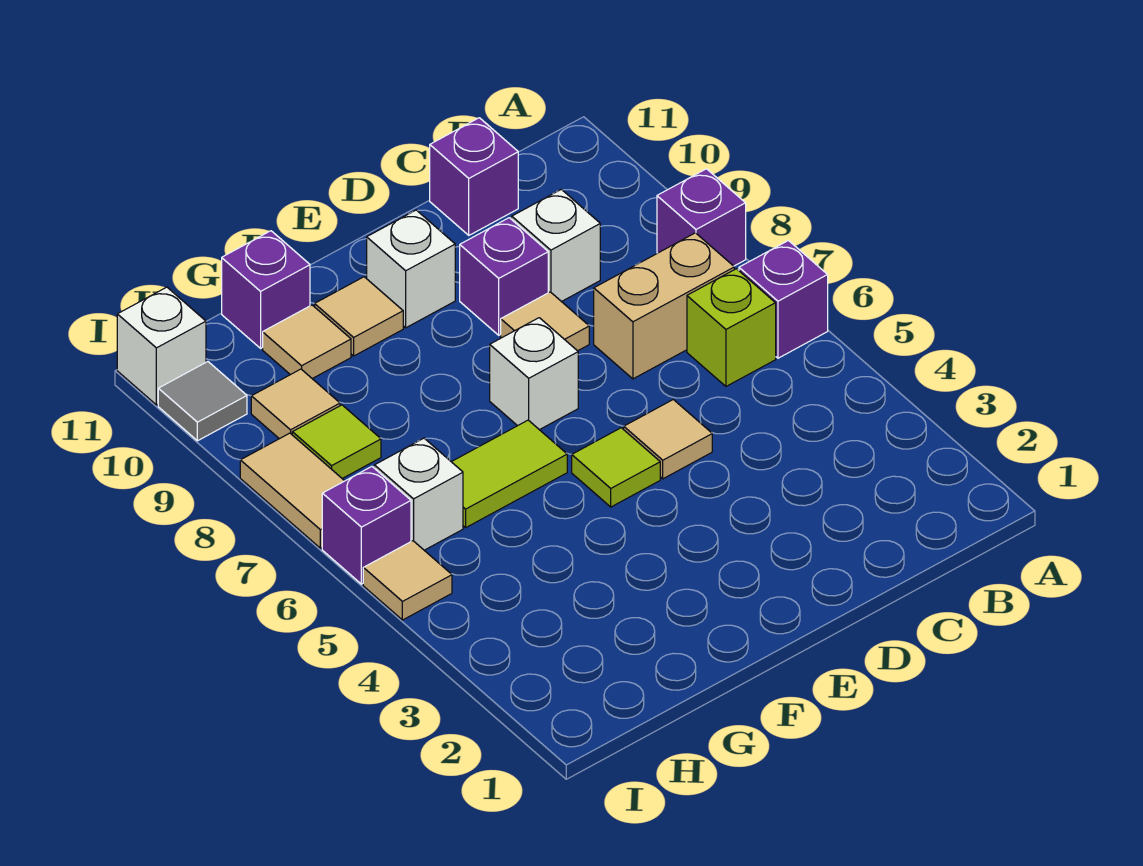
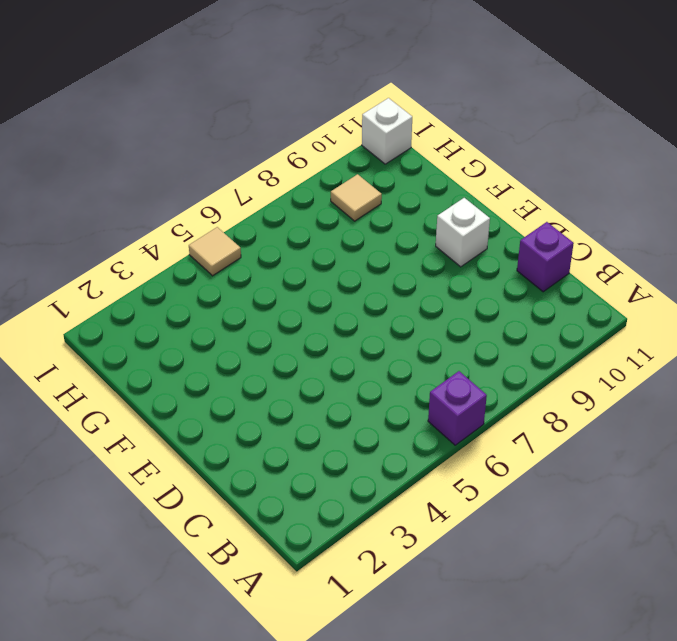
none -> purple 1x1 brick [657,169,746,266]
none -> lime 1x1 brick [687,269,776,386]
none -> tan 1x2 brick [594,233,734,379]

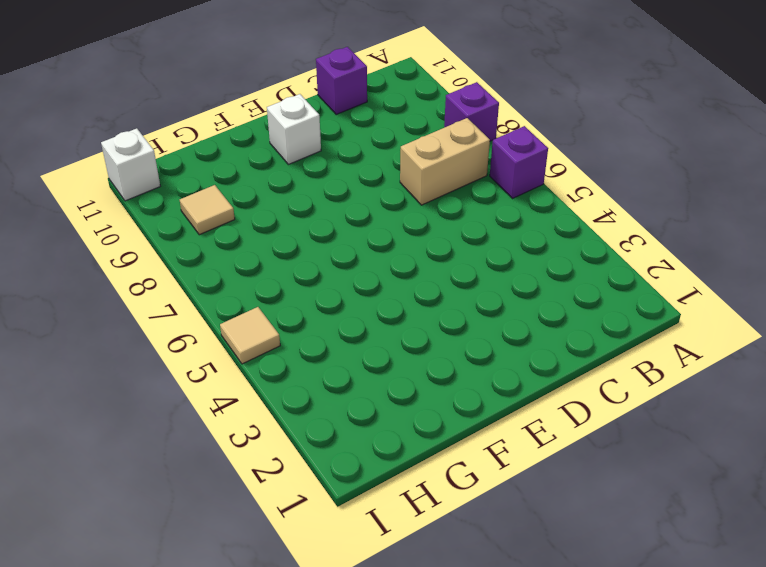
none -> lime 1x1 brick [687,269,776,386]
none -> white 1x1 brick [512,189,600,302]
none -> tan 1x1 tile [624,400,712,479]

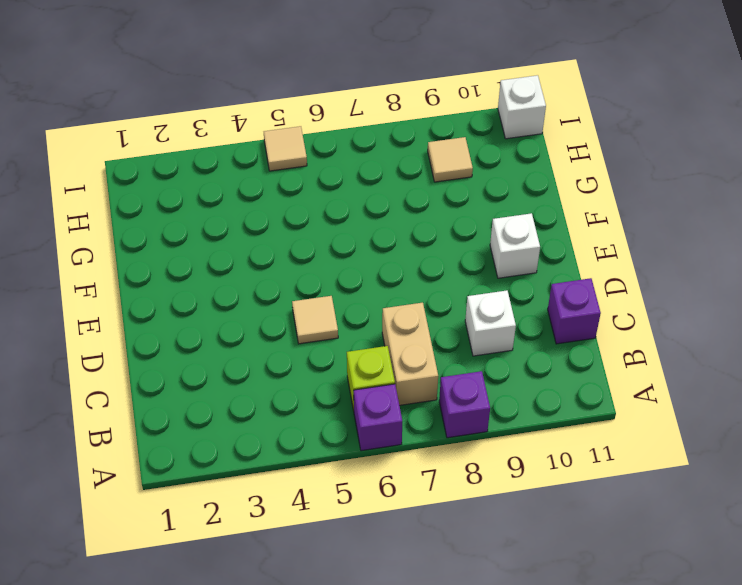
none -> tan 1x1 tile [501,292,589,351]
none -> purple 1x1 brick [460,218,548,335]
none -> lime 1x1 tile [572,428,660,507]

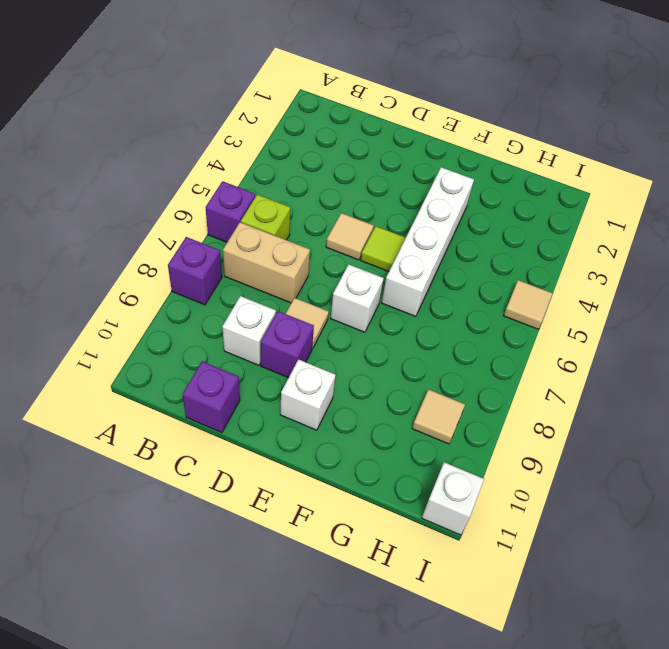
white 1x4 brick [382,167,474,317] -> lime 1x2 tile [452,420,567,528]
none -> tan 1x1 tile [315,277,403,356]
none -> tan 1x1 tile [263,305,351,379]
none -> purple 1x1 brick [222,231,310,348]

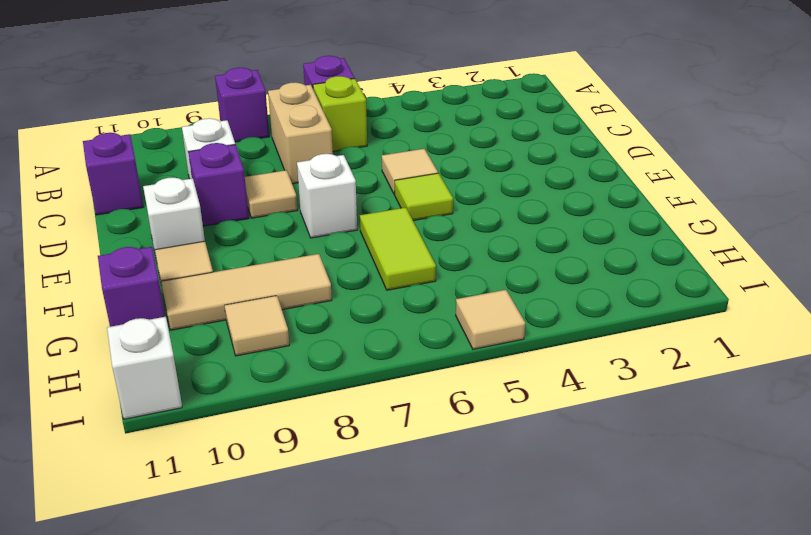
tan 1x3 tile [161,254,332,330] -> tan 1x1 tile [263,305,351,379]
none -> white 1x1 brick [375,438,463,550]
none -> lime 1x1 tile [292,405,381,478]
none -> purple 1x1 brick [322,467,411,584]

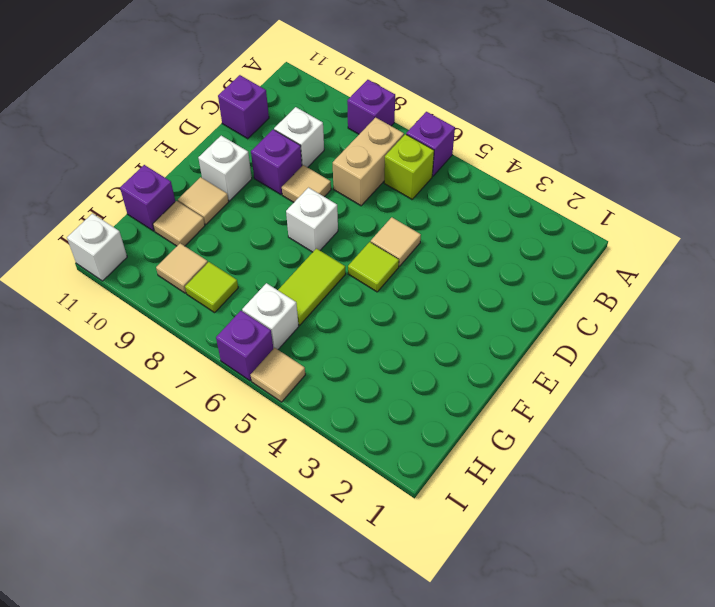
none -> tan 1x2 tile [240,433,344,548]
none -> grey 1x1 tile [158,362,247,441]

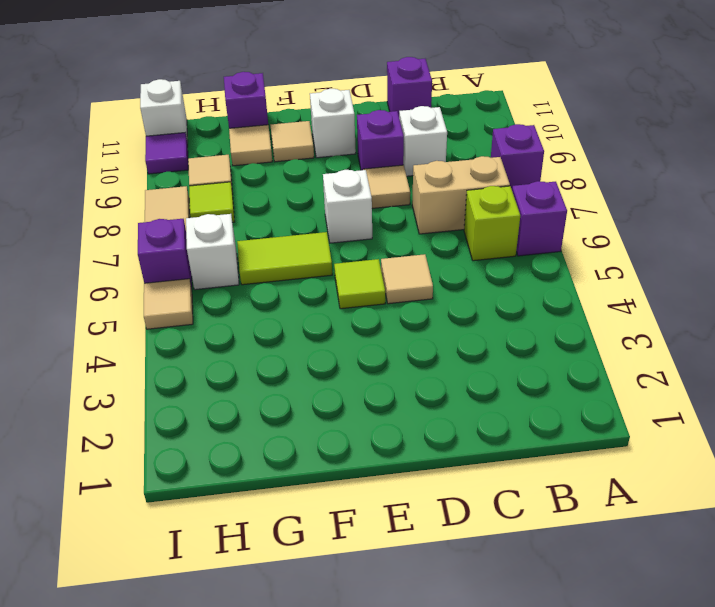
purple 1x1 tile [145,132,188,174] -> grey 1x1 tile [158,362,247,441]

